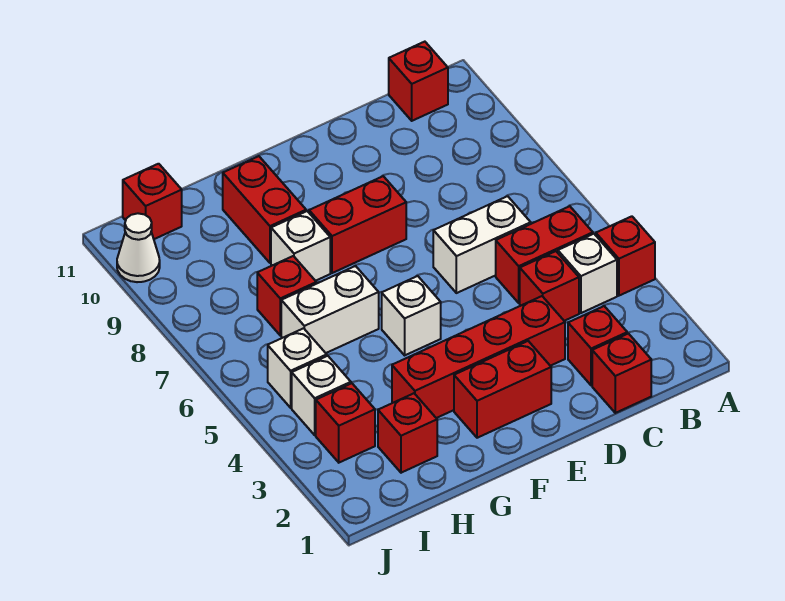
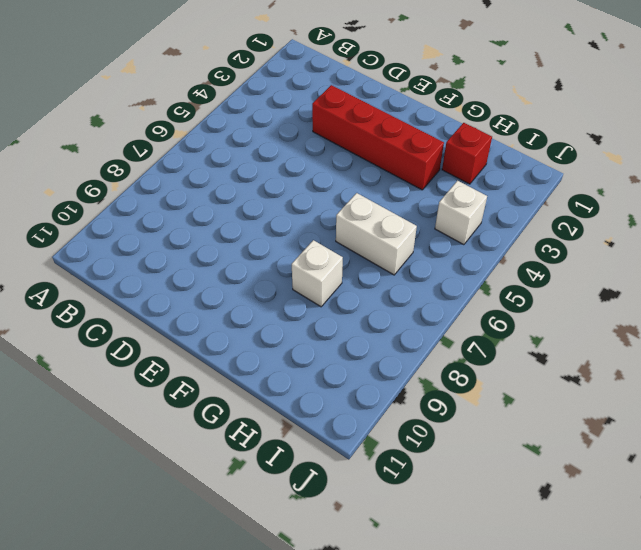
none -> red 1x1 brick [596,216,655,296]
none -> white 1x1 brick [558,234,617,313]
none -> red 1x2 brick [496,206,593,303]

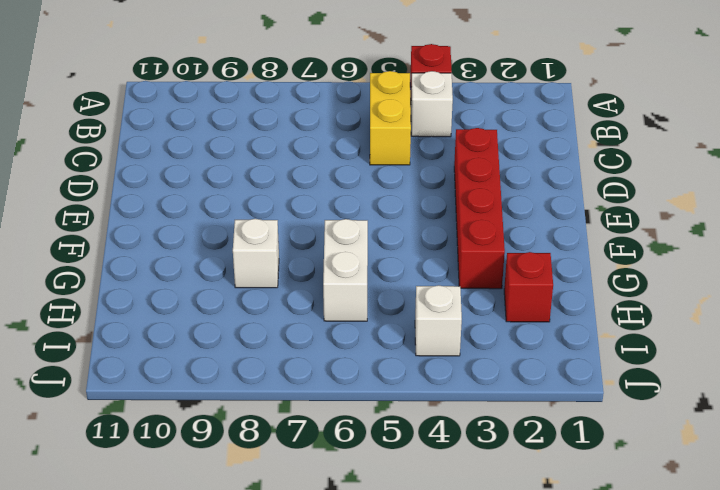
yellow 1x2 brick [370,71,411,165] -> red 1x2 brick [496,206,593,303]
none -> red 1x1 brick [389,42,448,121]
none -> red 1x1 brick [592,334,651,413]
none -> red 1x1 brick [568,306,627,386]

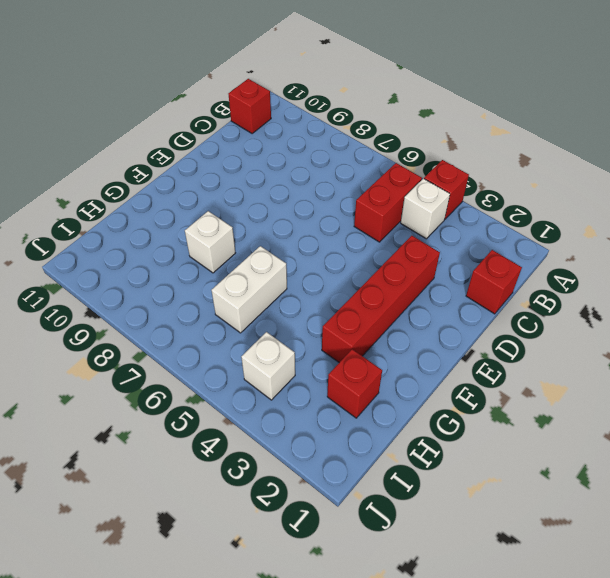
none -> red 1x1 brick [568,306,627,386]
none -> red 1x1 brick [520,251,579,321]
none -> white 1x2 brick [433,196,531,293]

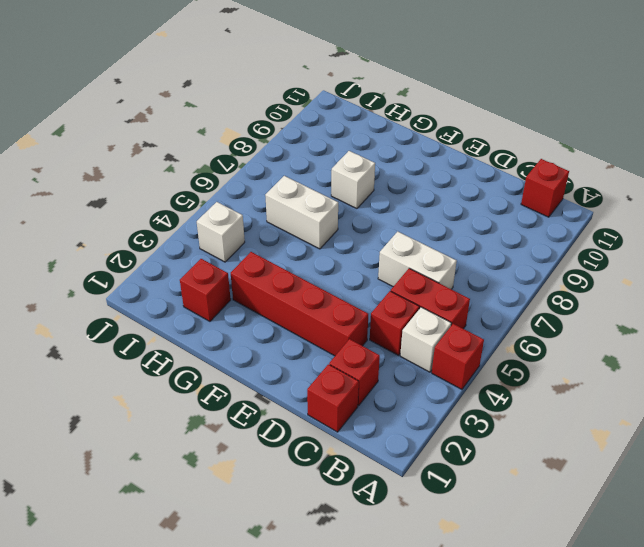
none -> red 1x2 brick [454,341,551,438]
none -> red 1x2 brick [309,176,406,273]
none -> white 1x1 brick [382,276,441,355]

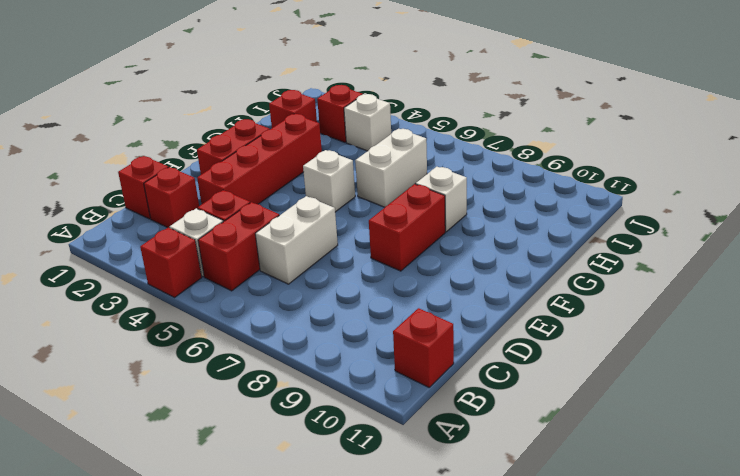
none -> red 1x2 brick [223,156,306,263]
none -> red 1x1 brick [257,256,316,335]
none -> white 1x1 brick [268,328,327,408]

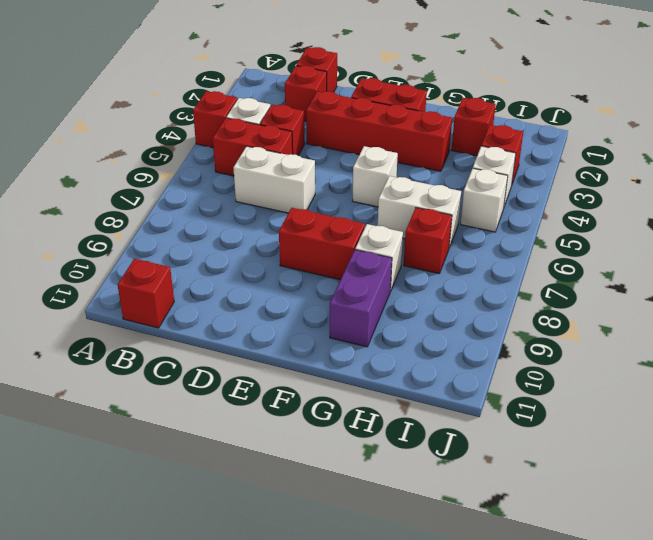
purple 1x2 brick [330,250,392,347] -> red 1x2 brick [223,156,306,263]
none -> red 1x1 brick [123,164,182,239]
none -> white 1x1 cone [117,213,160,282]

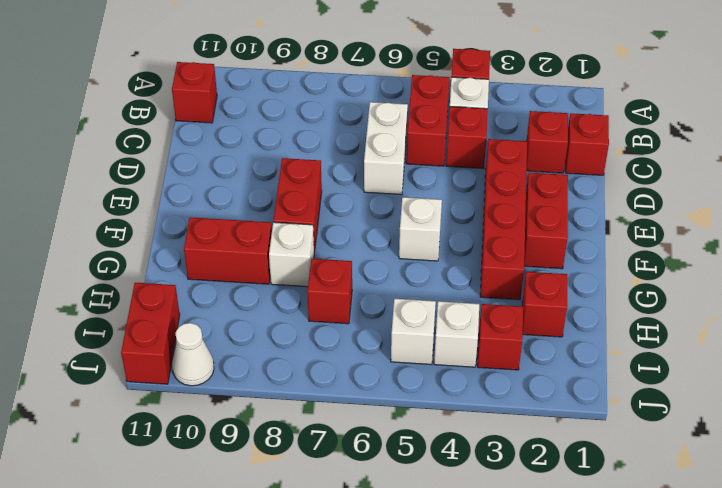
red 1x2 brick [121,283,180,384] -> red 1x1 brick [123,164,182,239]
none -> white 1x2 brick [281,266,379,353]

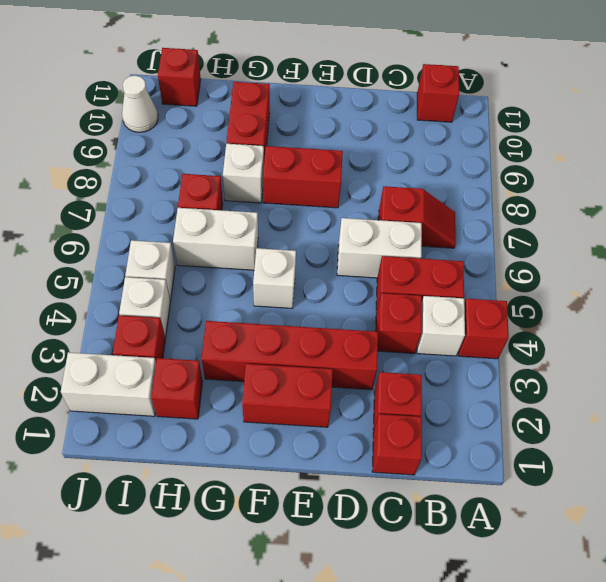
red 1x2 slope [378,186,456,248] -> none
white 1x2 brick [61,352,156,416] -> none

